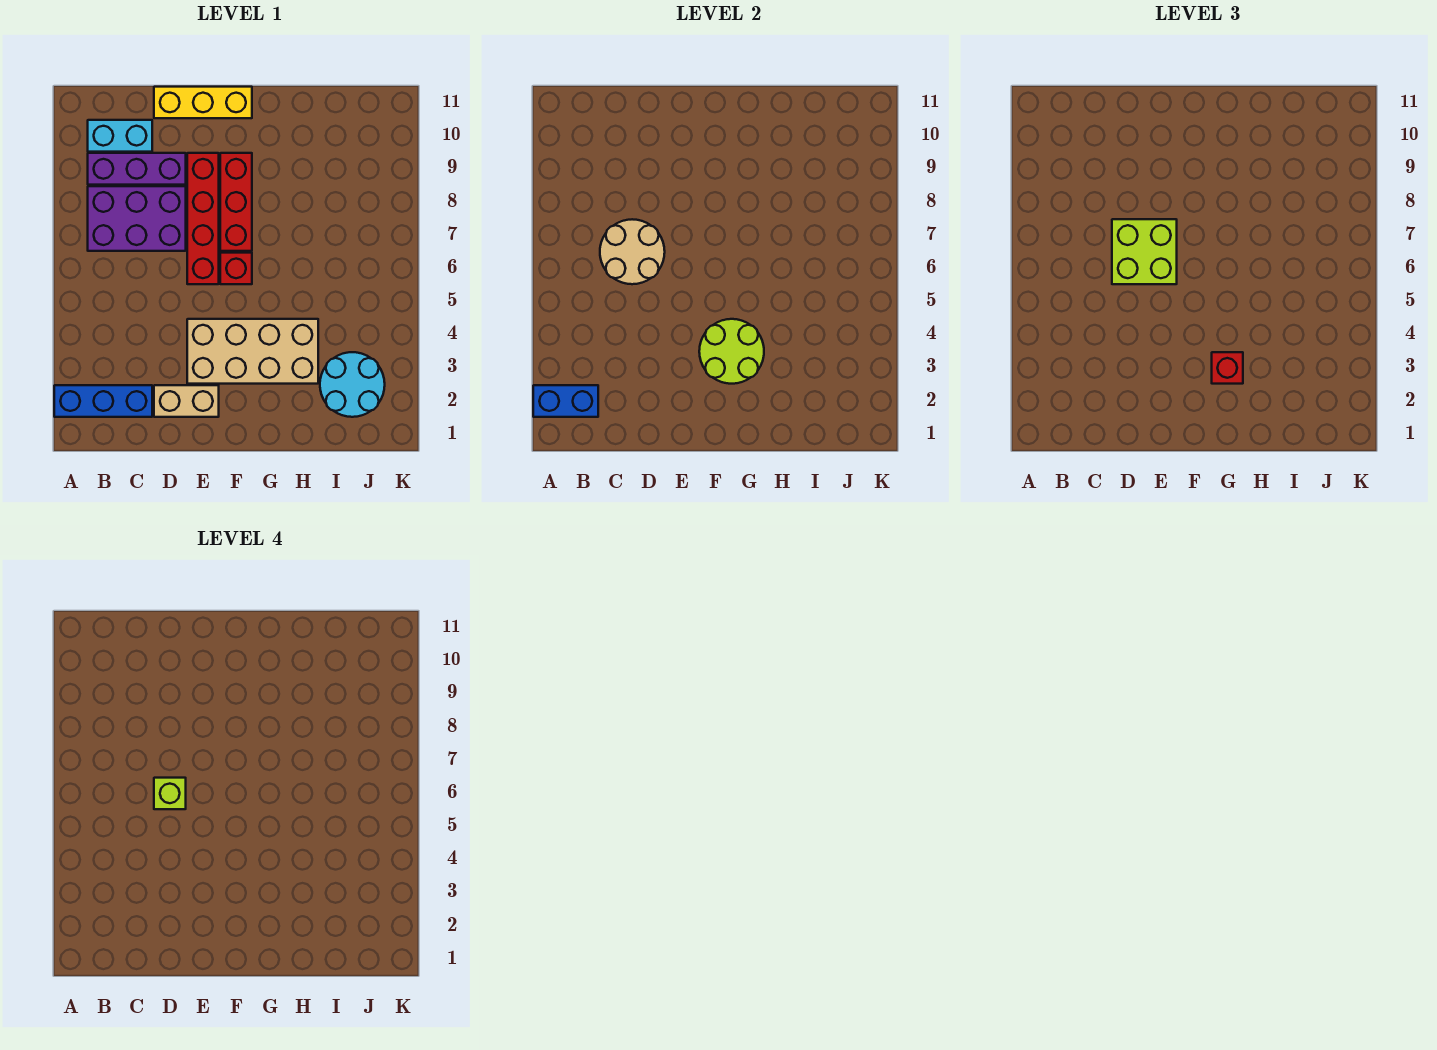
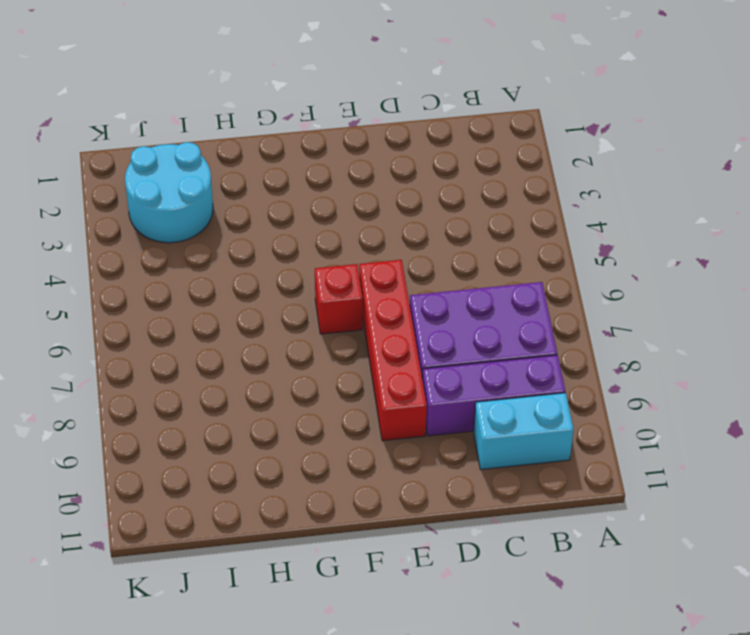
none -> blue 1x3 brick [54,385,152,417]
none -> tan 1x2 brick [154,385,219,417]
none -> yellow 1x3 brick [154,87,252,118]

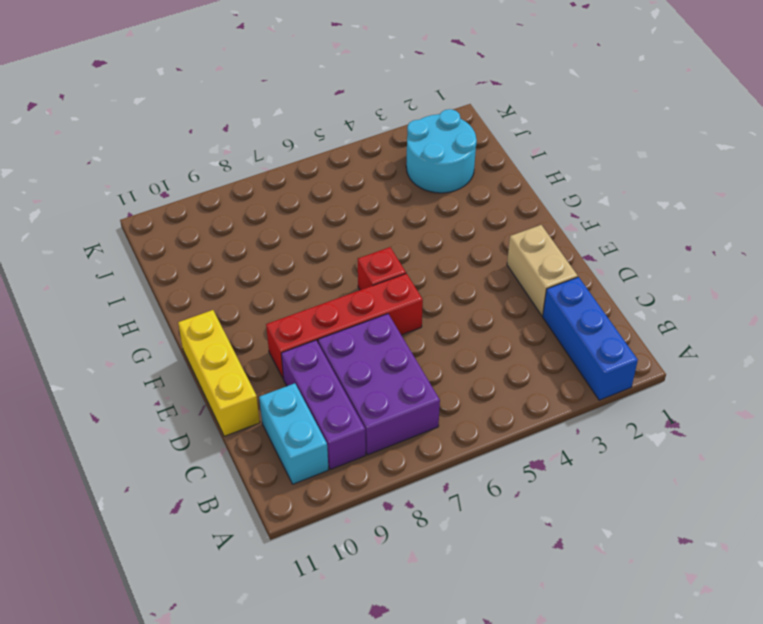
none -> tan 2x4 brick [187,319,318,384]
none -> red 1x3 brick [220,153,252,251]
none -> blue 1x2 brick [533,385,598,417]

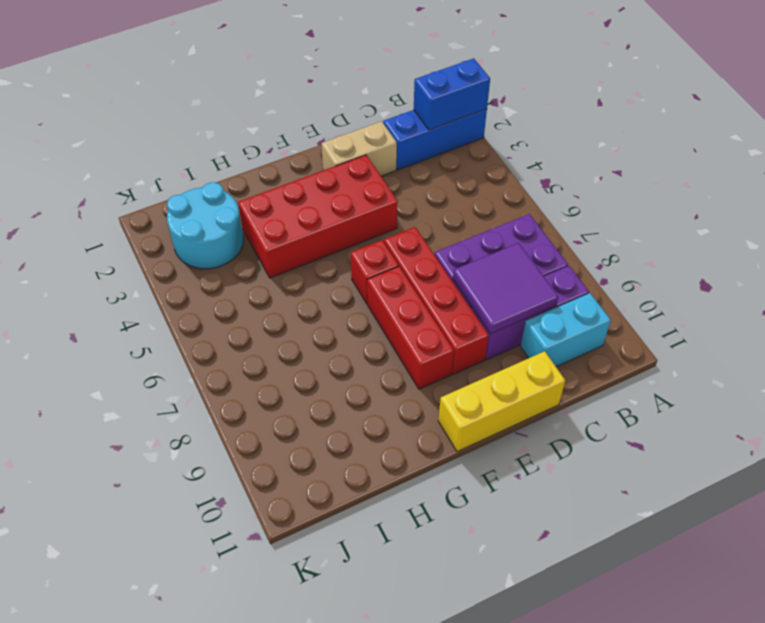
purple 2x2 tile [453,243,558,334] -> none
red 2x4 brick [238,155,398,278] -> tan 2x4 brick [187,319,318,384]
none -> tan 2x2 round brick [600,219,665,284]
none -> lime 2x2 round brick [699,319,764,384]
none -> lime 2x2 brick [1112,219,1177,284]

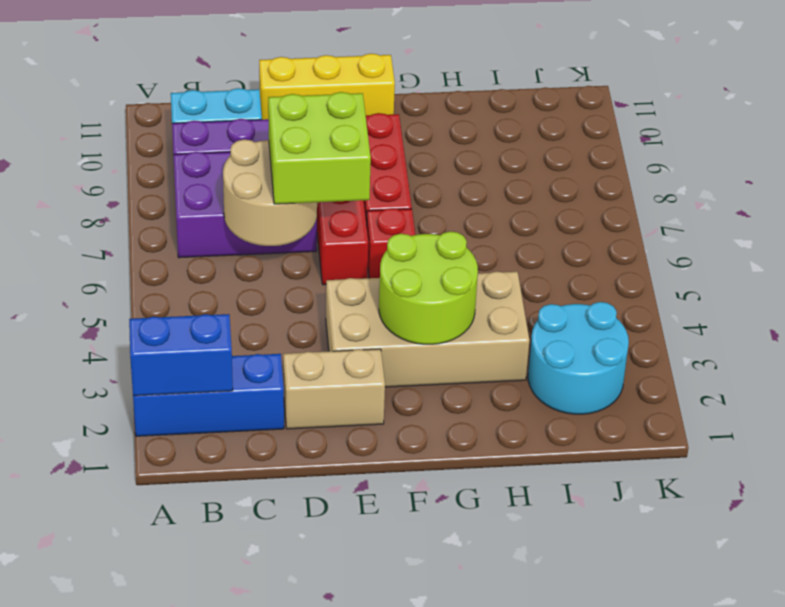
none -> red 1x1 brick [1212,352,1243,384]
none -> lime 1x1 brick [154,778,186,809]

